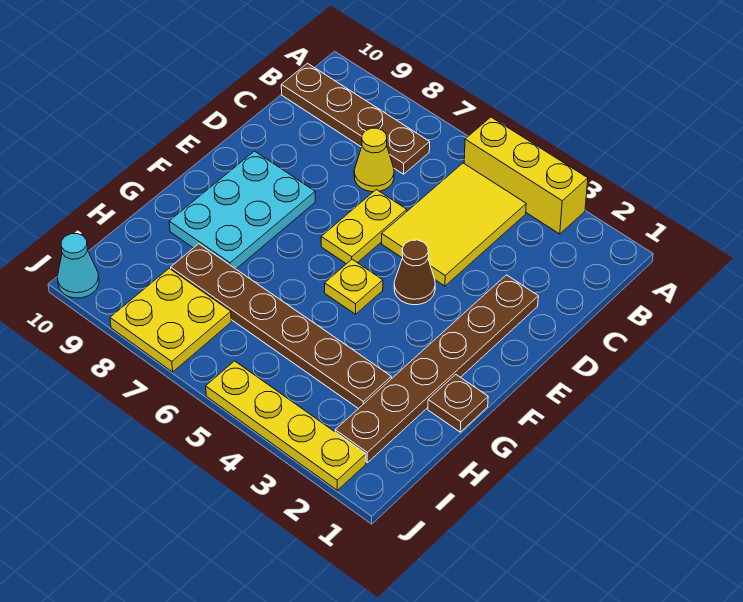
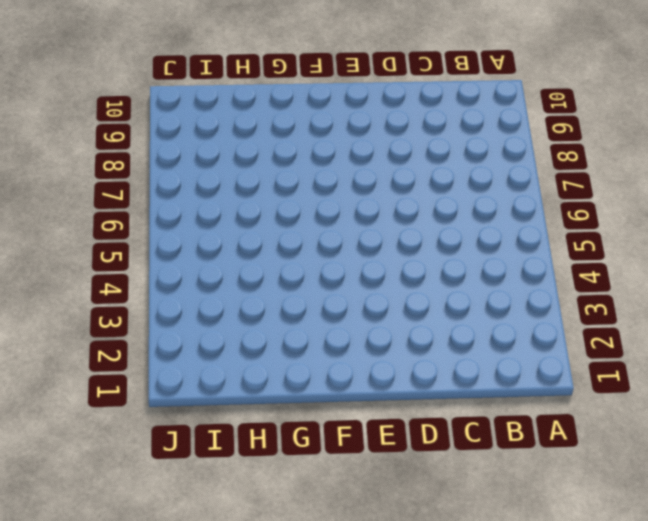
none -> yellow 1x3 brick [464,117,588,234]
none -> yellow 2x3 tile [382,163,526,286]
none -> brown 1x4 plate [281,63,430,174]

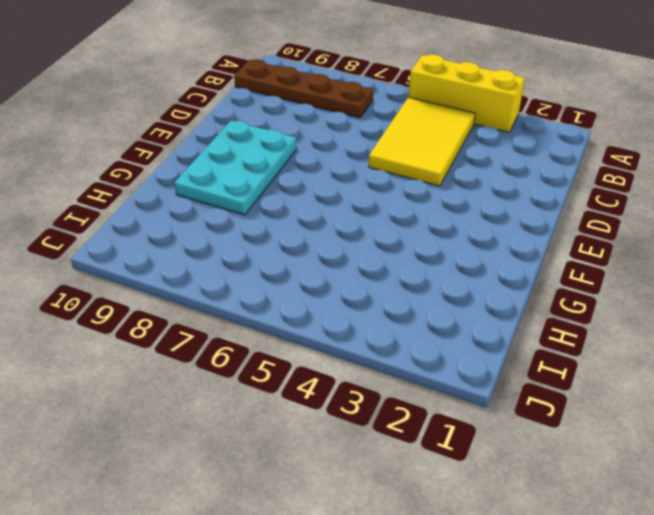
none -> yellow 1x1 cone [354,128,394,192]
none -> brown 1x6 plate [335,275,538,463]
none -> yellow 1x2 plate [321,189,407,264]

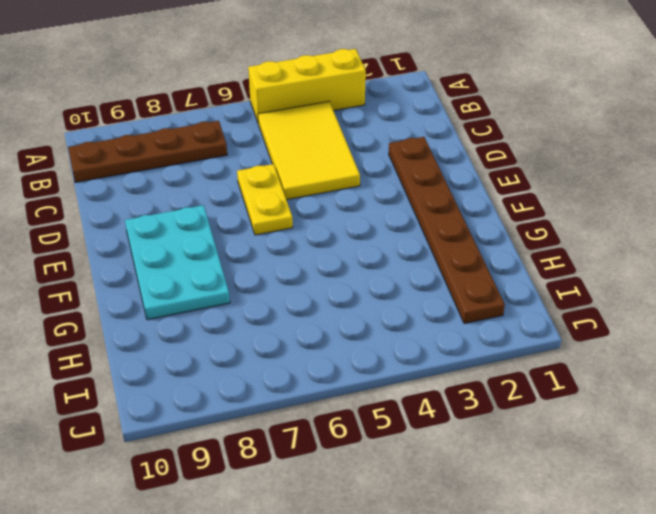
none -> yellow 1x1 cone [354,128,394,192]
none -> brown 1x1 cone [394,240,435,305]
none -> yellow 1x1 plate [325,259,383,314]

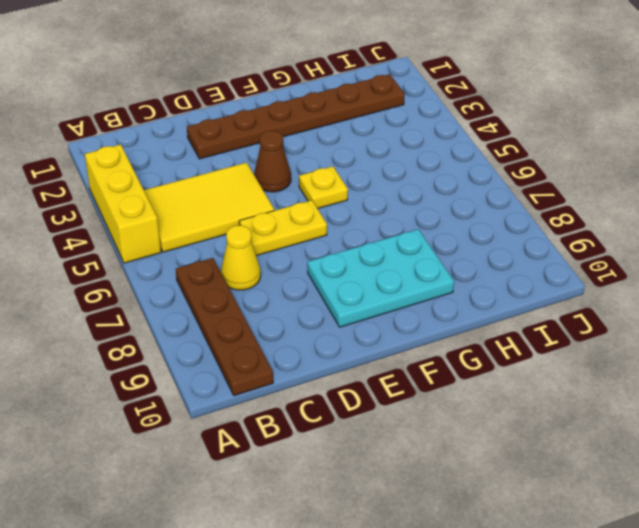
none -> brown 1x1 plate [428,374,488,432]
none -> brown 1x6 plate [171,244,391,409]
none -> yellow 2x2 plate [110,268,231,372]

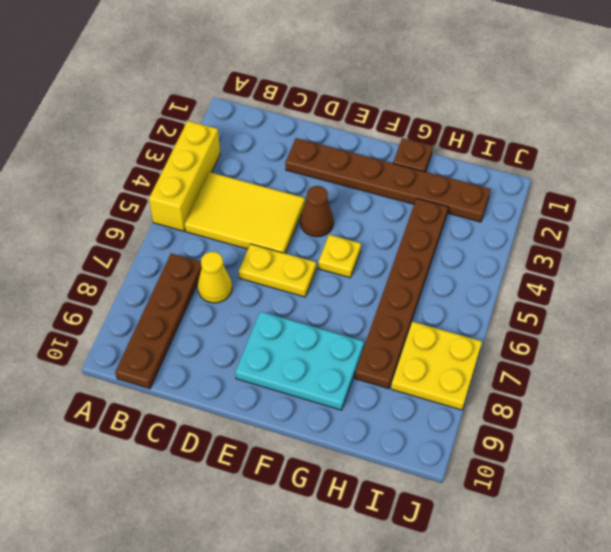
none -> yellow 1x4 plate [206,361,366,490]
none -> cyan 1x1 cone [58,234,99,298]

